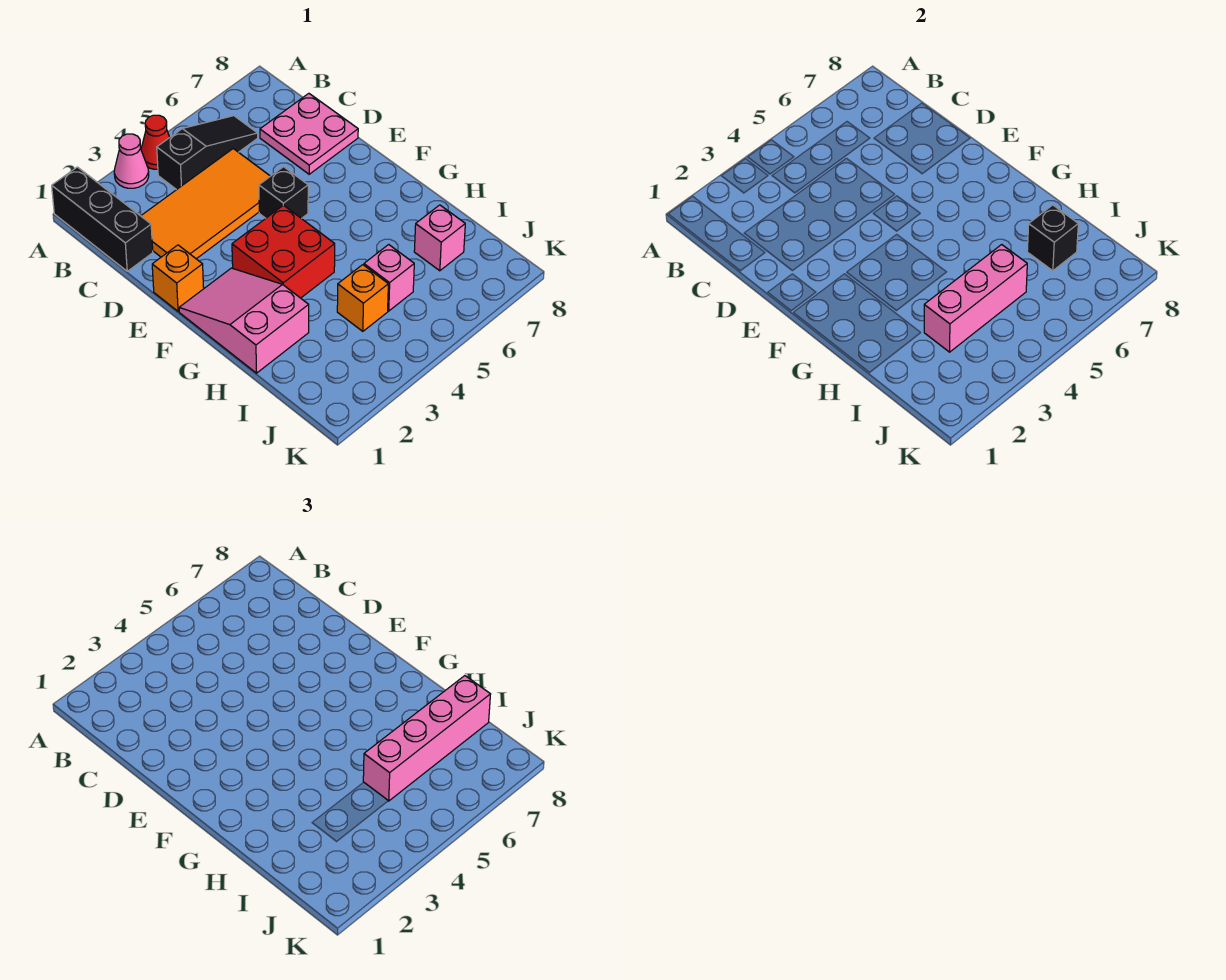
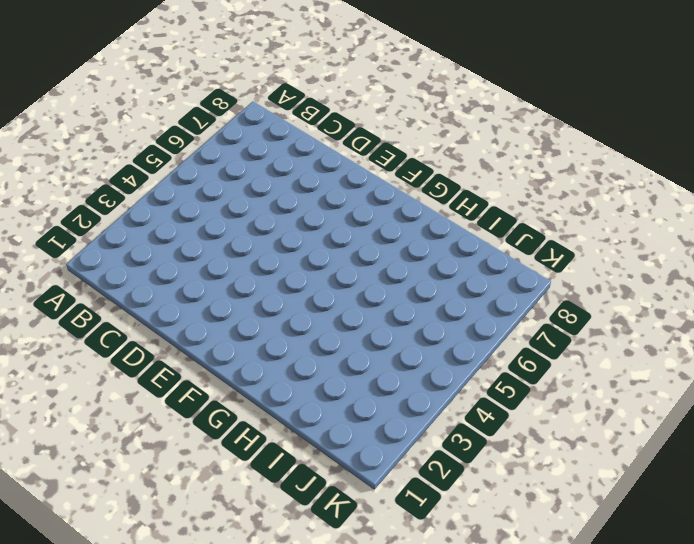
none -> black 1x3 brick [52,167,153,271]
none -> pink 1x1 cone [114,134,149,188]
none -> red 1x1 cone [141,115,170,169]

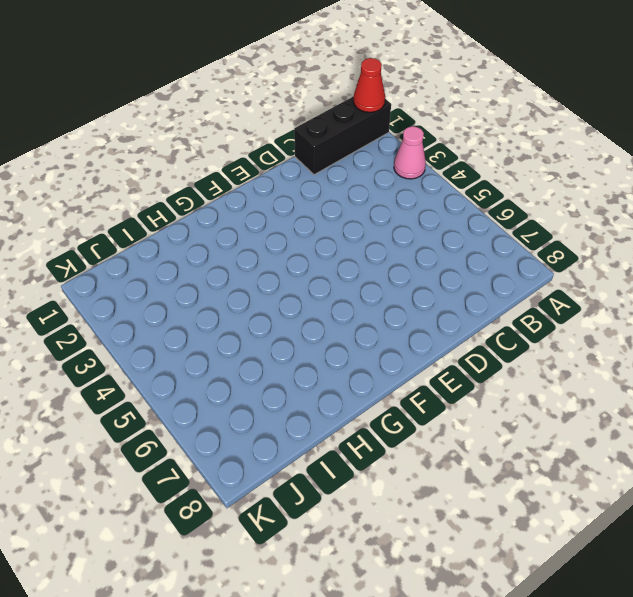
red 1x1 cone [353,58,385,112] -> red 1x1 cone moved to [141,115,170,169]
none -> black 1x3 slope [157,116,258,190]
none -> orange 2x4 tile [141,149,270,259]
none -> pink 2x2 plate [260,93,358,174]

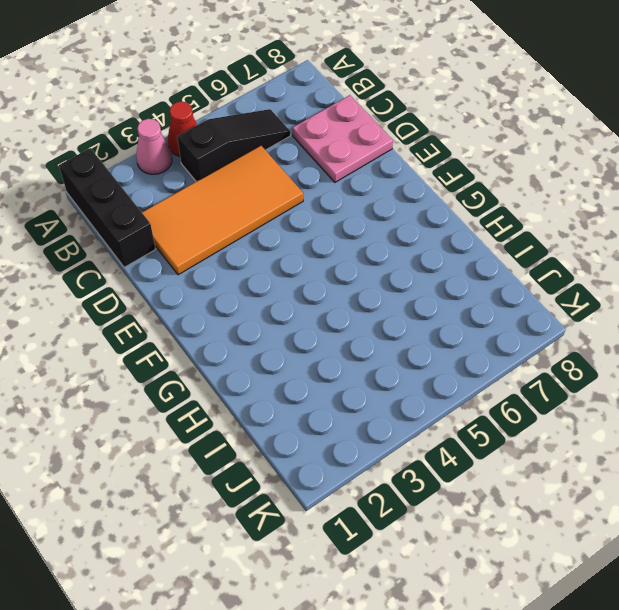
none -> orange 1x1 brick [152,245,204,311]
none -> black 1x1 brick [259,167,308,219]
none -> pink 2x3 slope [179,268,309,373]

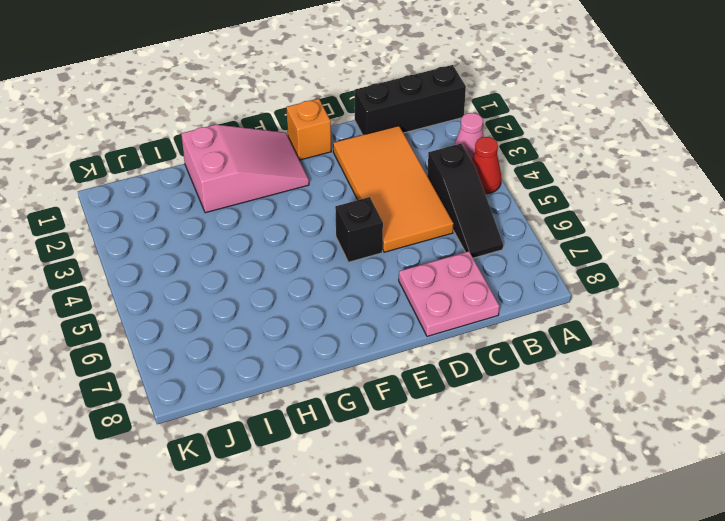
none -> red 2x2 brick [232,205,335,298]
none -> orange 1x1 brick [337,265,388,331]
none -> pink 1x1 brick [364,245,414,311]

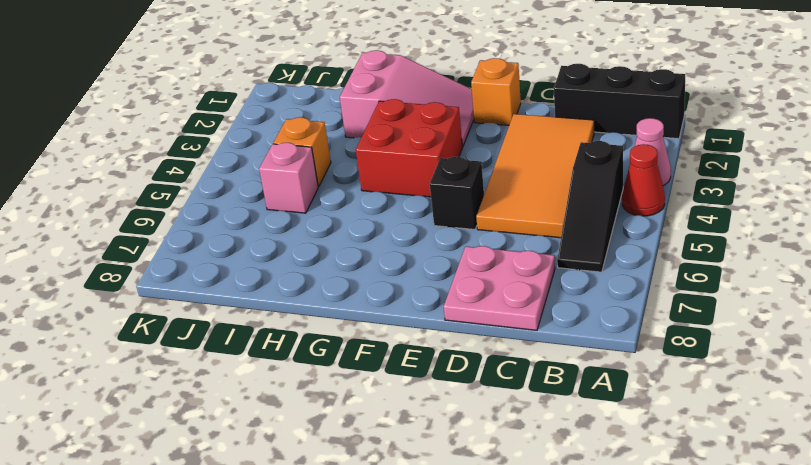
none -> pink 1x1 brick [414,205,465,271]
none -> pink 1x3 brick [924,245,1027,352]
none -> black 1x1 brick [1027,205,1078,271]

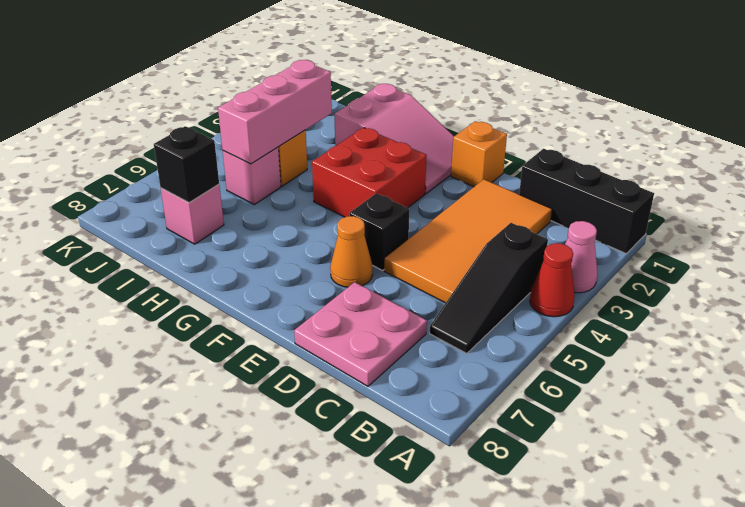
orange 1x1 cone [330,216,373,287] -> none
none -> pink 1x4 brick [363,676,491,801]

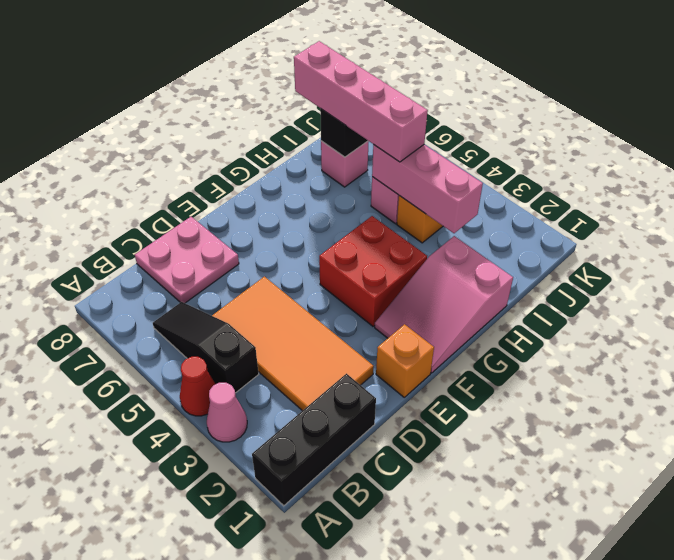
none -> black 1x1 brick [259,167,308,219]

